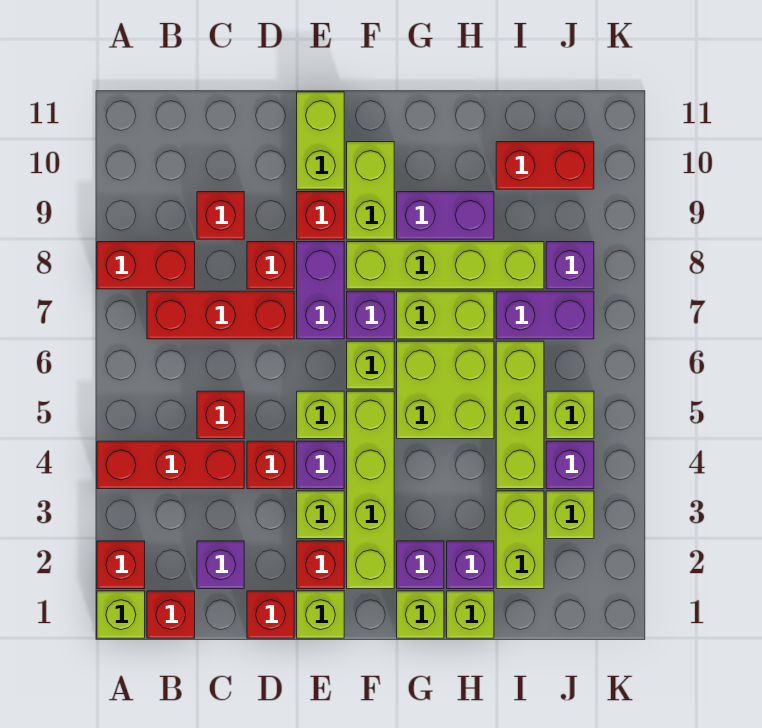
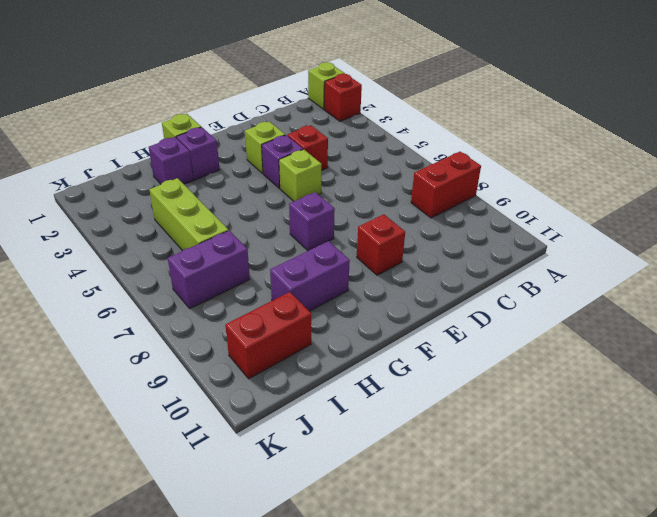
none -> red 1x3 brick [97,441,244,489]
none -> red 1x1 brick [147,591,195,638]
none -> red 1x3 brick [147,291,294,339]
none -> purple 1x1 brick [197,541,244,589]

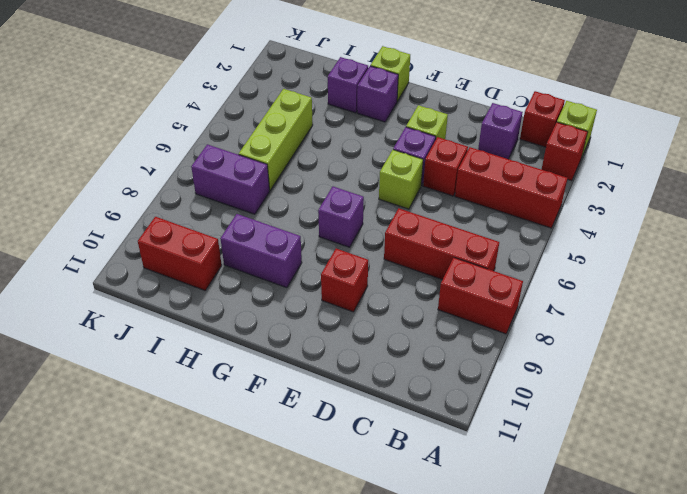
none -> red 1x1 brick [197,391,244,439]
none -> red 1x1 brick [197,192,244,239]
none -> red 1x1 brick [247,591,294,638]
none -> red 1x1 brick [247,242,294,289]

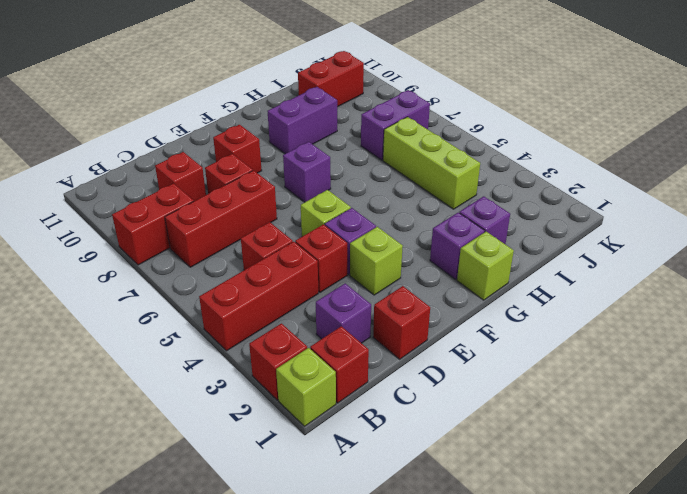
none -> lime 1x1 brick [297,591,344,638]
none -> red 1x1 brick [297,541,344,589]
none -> purple 1x2 brick [297,242,344,339]
none -> lime 1x2 brick [297,92,344,189]

